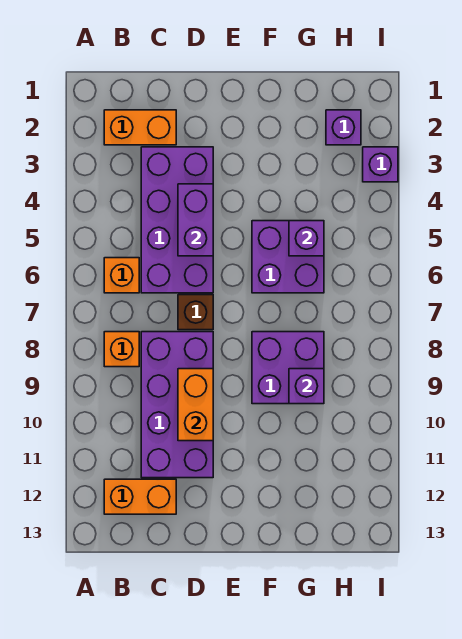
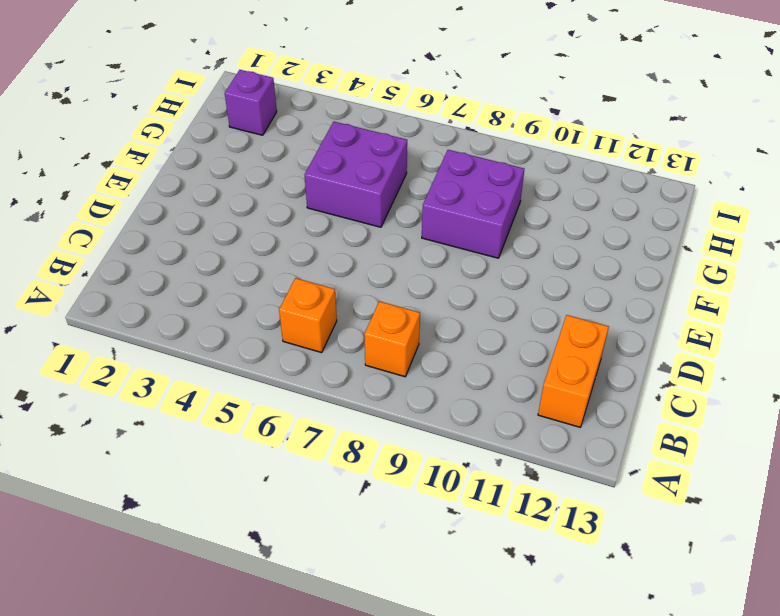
none -> orange 1x2 brick [104,110,176,145]
none -> purple 2x4 brick [141,147,213,293]
none -> purple 2x4 brick [141,332,213,478]

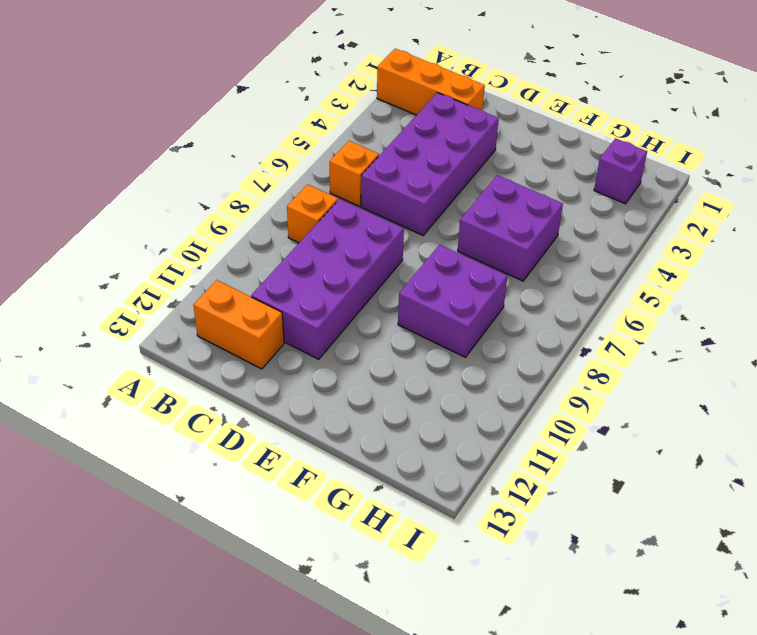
orange 1x3 brick [377,49,485,115] -> orange 1x2 brick [104,110,176,145]
none -> brown 1x1 brick [178,295,213,330]
none -> purple 1x1 brick [363,147,398,182]
none -> purple 1x2 brick [178,184,213,256]

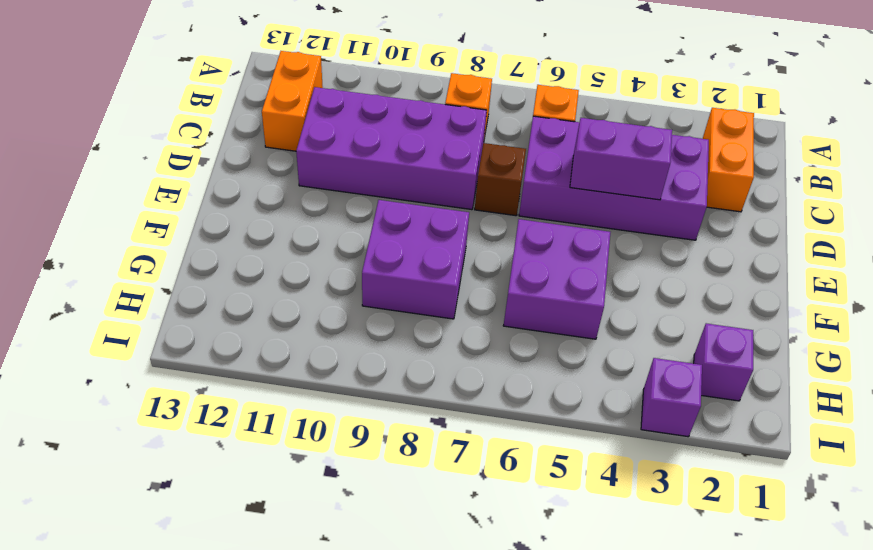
none -> orange 1x2 brick [178,369,213,441]
none -> purple 1x1 brick [289,221,324,256]
none -> purple 1x1 brick [289,369,324,404]

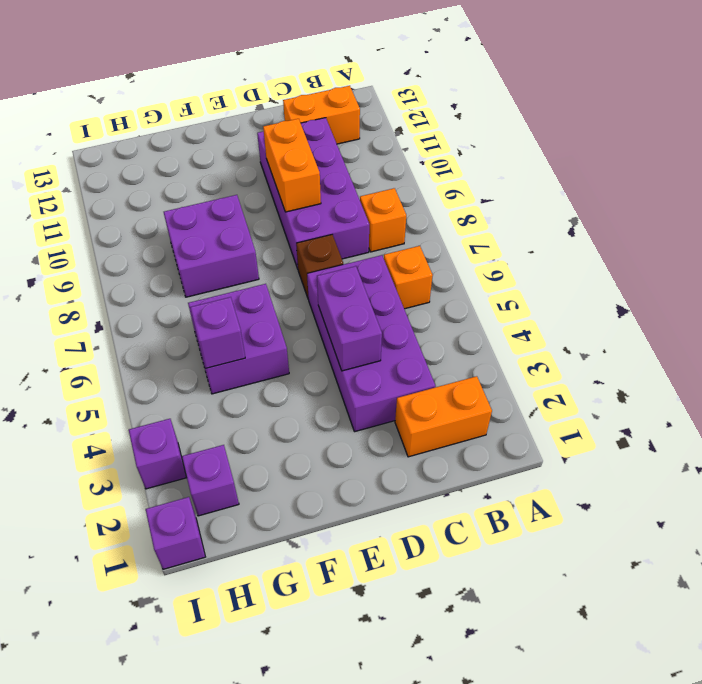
purple 1x1 brick [146,497,205,569] -> purple 1x1 brick moved to [289,369,324,404]

